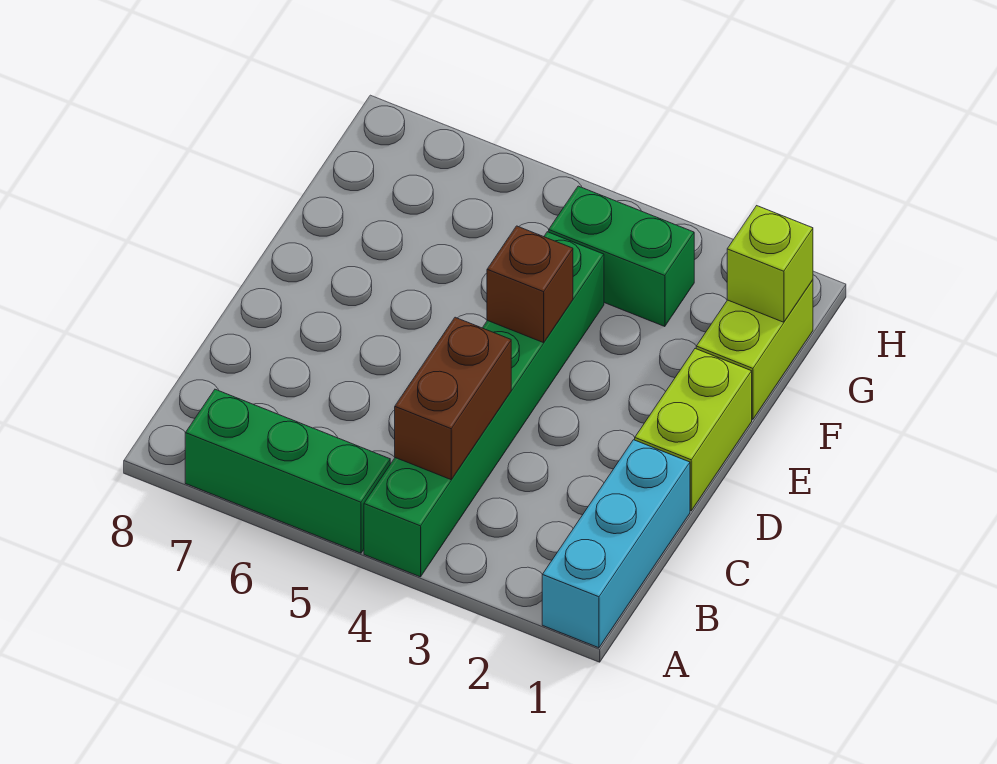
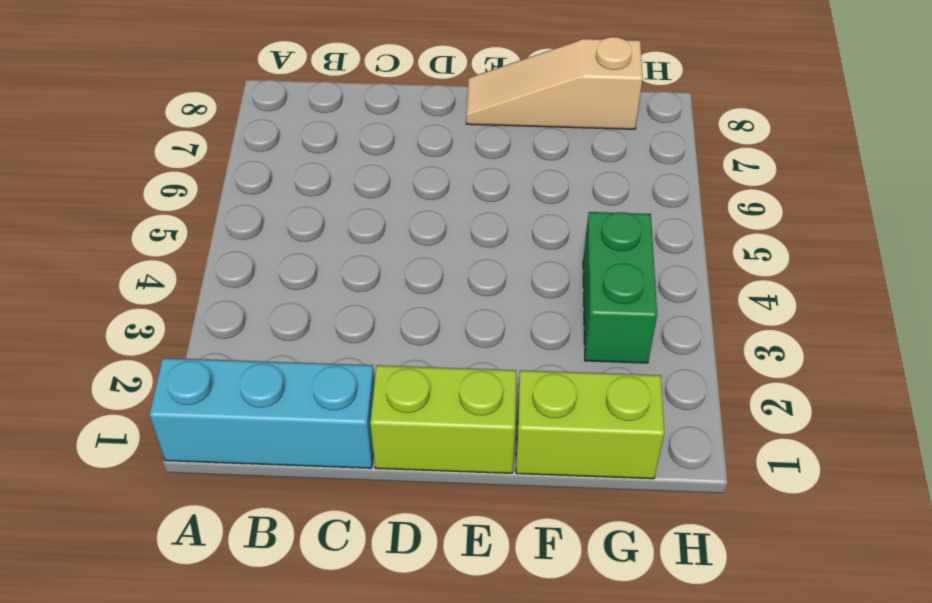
tan 1x3 slope [466,37,643,129] -> none
none -> green 1x6 brick [364,232,604,577]
none -> green 1x3 brick [185,389,390,553]

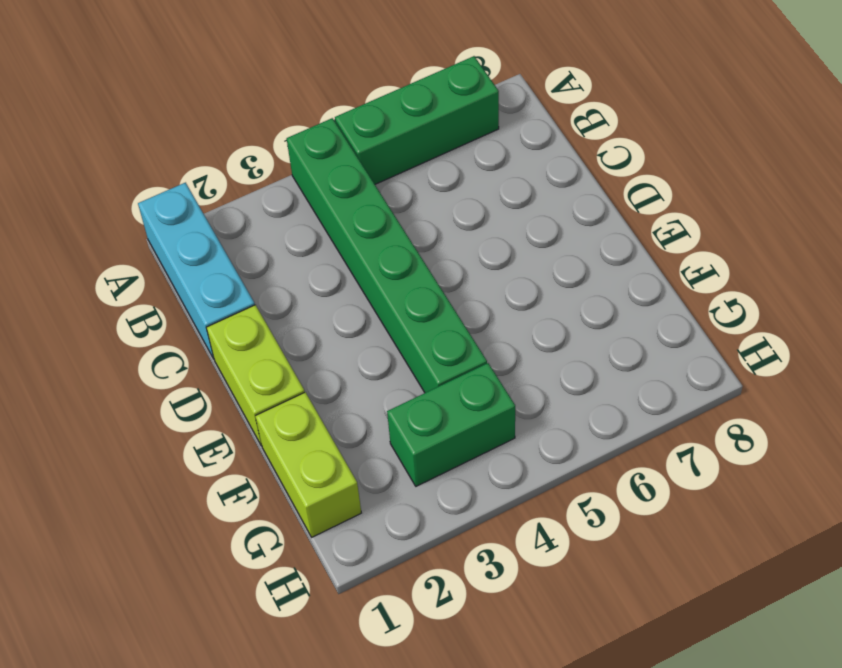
none -> brown 1x2 brick [395,317,511,480]
none -> brown 1x1 brick [487,226,573,343]

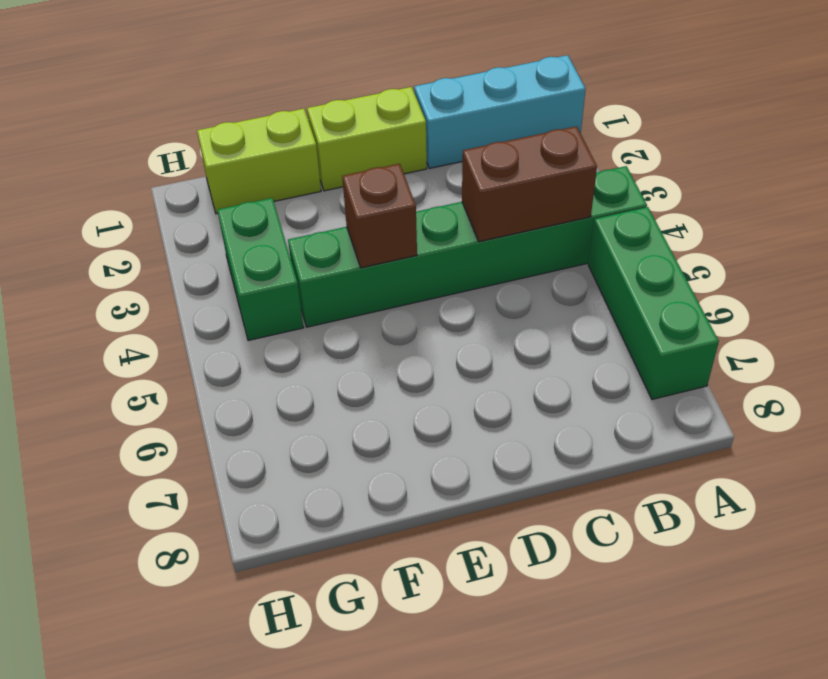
none -> lime 1x1 brick [727,206,813,322]

